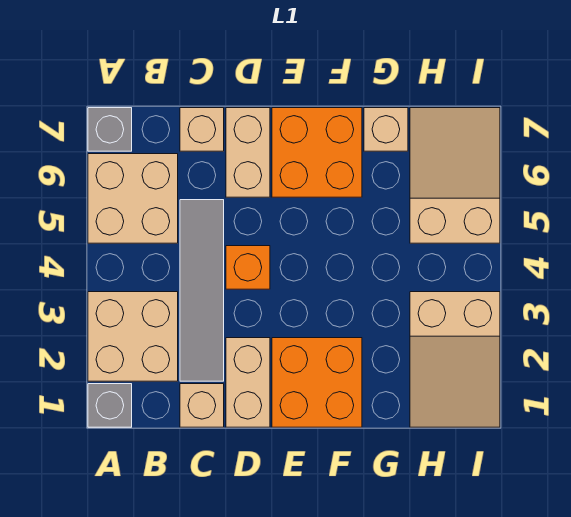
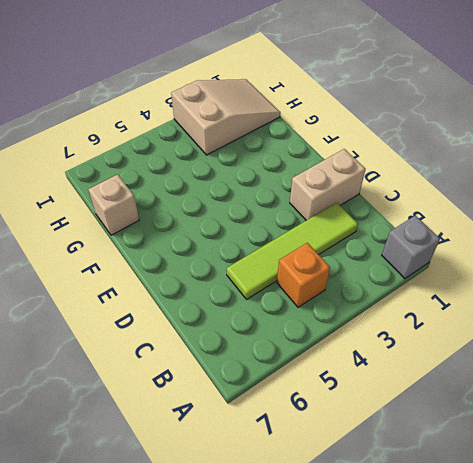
orange 1x1 brick [277,243,330,307] -> orange 1x1 brick moved to [226,246,270,289]
lime 1x4 tile [227,203,358,299] -> grey 1x4 tile [180,200,224,381]
none -> tan 2x2 brick [88,292,178,381]
none -> tan 2x2 brick [88,154,178,243]
none -> grey 1x1 brick [88,108,132,151]

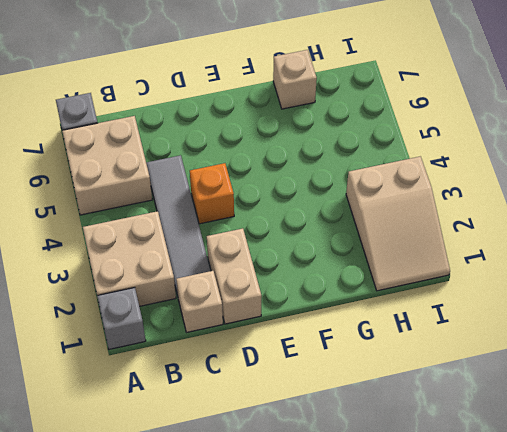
none -> tan 1x1 brick [180,108,224,151]
none -> tan 1x2 brick [226,108,270,197]
none -> orange 2x2 brick [272,338,362,427]

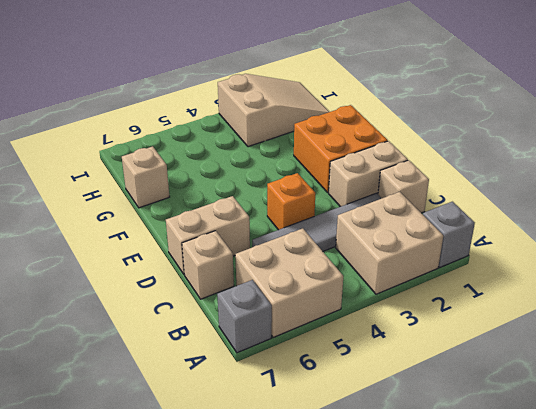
none -> orange 2x2 brick [272,108,362,197]
none -> tan 2x3 slope [410,108,500,243]

